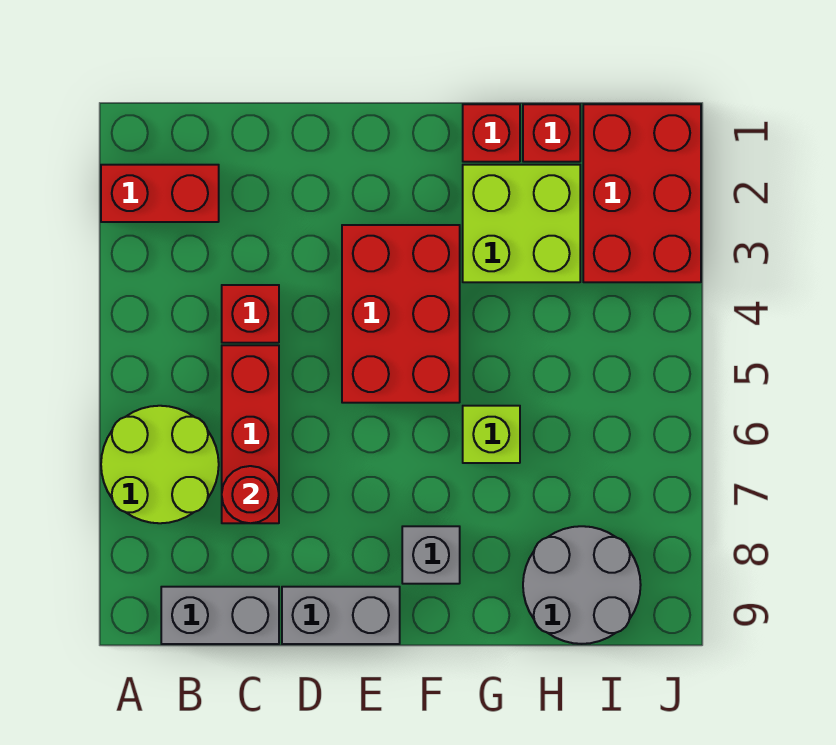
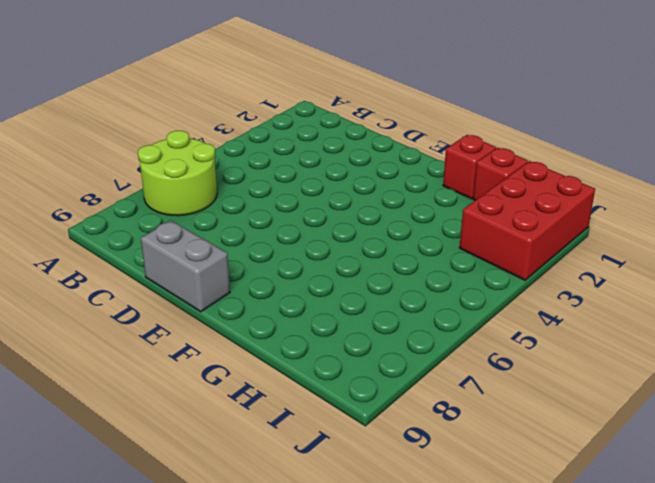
none -> red 1x2 brick [101,165,219,222]
none -> grey 1x2 brick [161,587,279,644]
none -> red 1x1 brick [222,285,279,343]

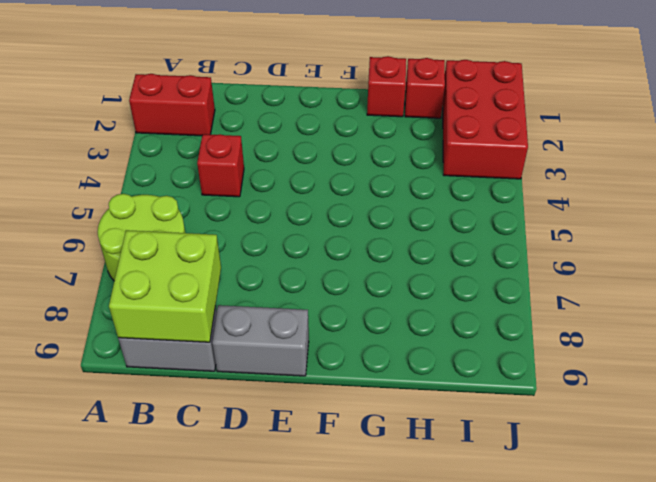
lime 2x2 brick [109,230,221,342] -> lime 2x2 brick moved to [463,165,580,282]
none -> red 1x3 brick [222,345,279,523]
none -> red 2x3 brick [342,225,460,403]
none -> grey 1x1 brick [402,526,460,584]

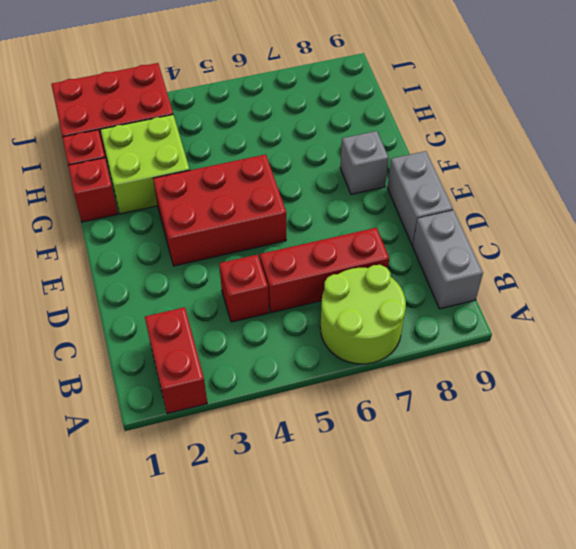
none -> lime 1x1 brick [463,406,520,463]
none -> grey 2x2 round brick [523,526,641,644]
none -> red 1x1 round brick [222,466,279,523]

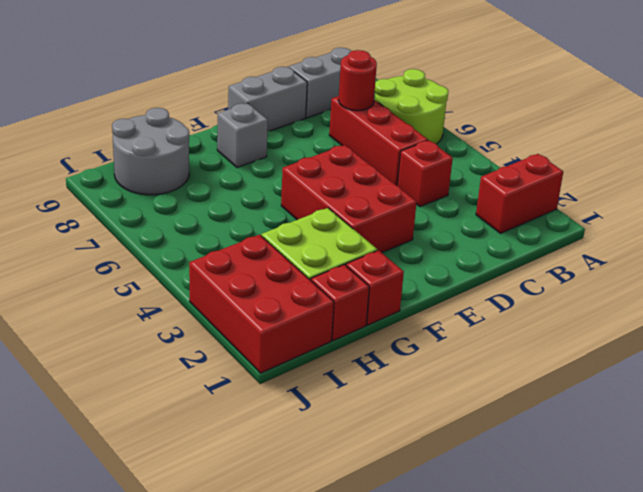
none -> lime 1x1 brick [463,406,520,463]

